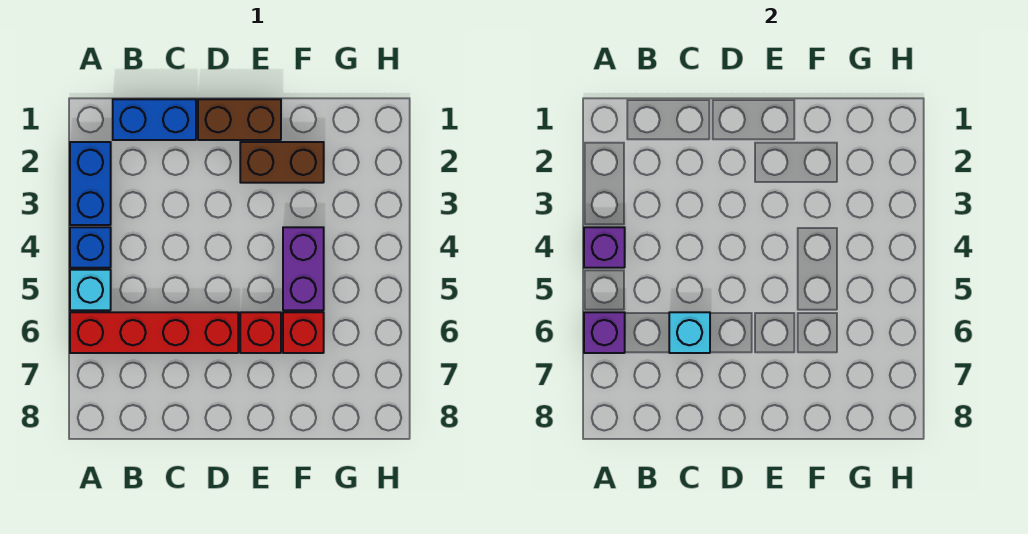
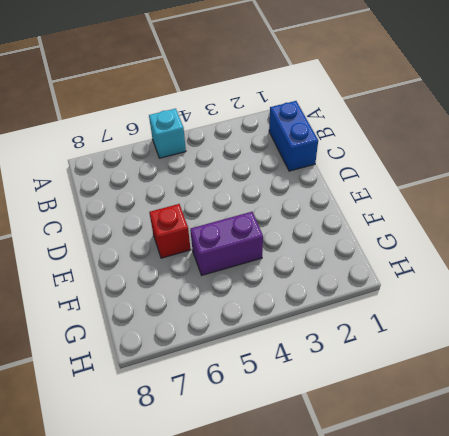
none -> blue 1x2 brick [70,142,111,225]
none -> blue 1x1 brick [70,227,111,268]
none -> red 1x4 brick [70,312,238,353]

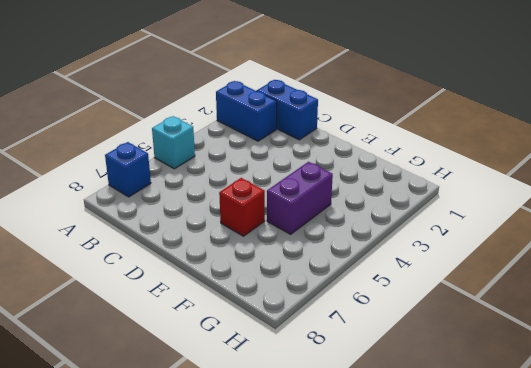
blue 1x2 brick [216,81,277,141] -> blue 1x2 brick turned to [70,142,111,225]
blue 1x1 brick [105,142,151,197] -> blue 1x1 brick moved to [70,227,111,268]
none -> red 1x4 brick [70,312,238,353]
none -> brown 1x2 brick [198,99,281,140]
none -> brown 1x2 brick [240,142,324,183]

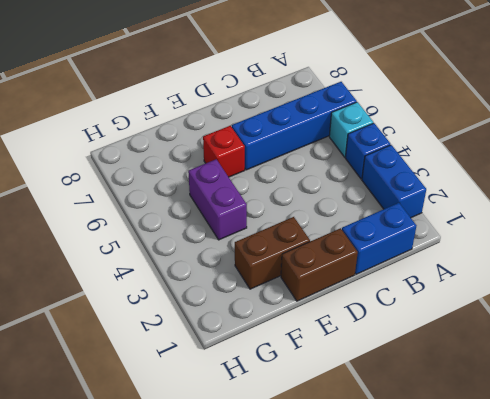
blue 1x4 brick [232,82,357,170] -> red 1x4 brick [70,312,238,353]
none -> red 1x1 brick [283,312,324,353]
none -> purple 1x1 brick [584,227,625,268]
none -> purple 1x1 brick [584,312,625,353]

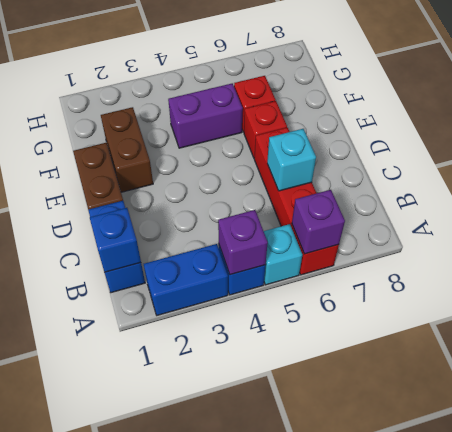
blue 1x1 brick [90,208,141,272] -> none

